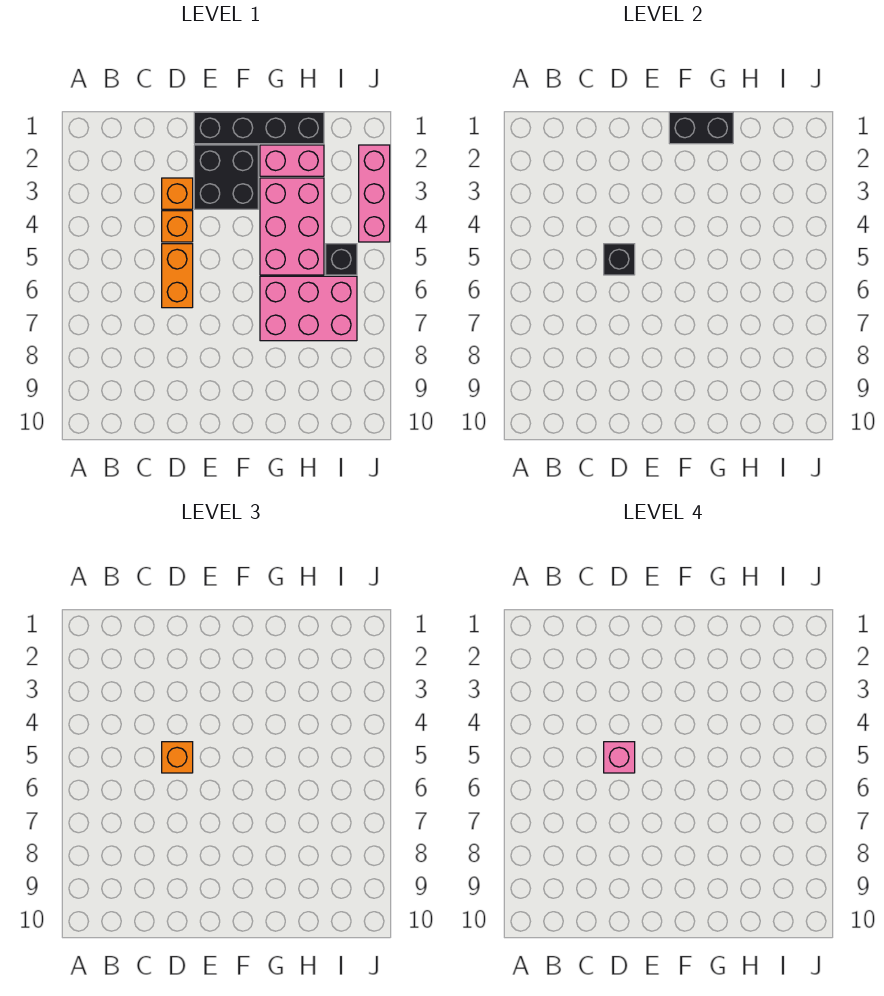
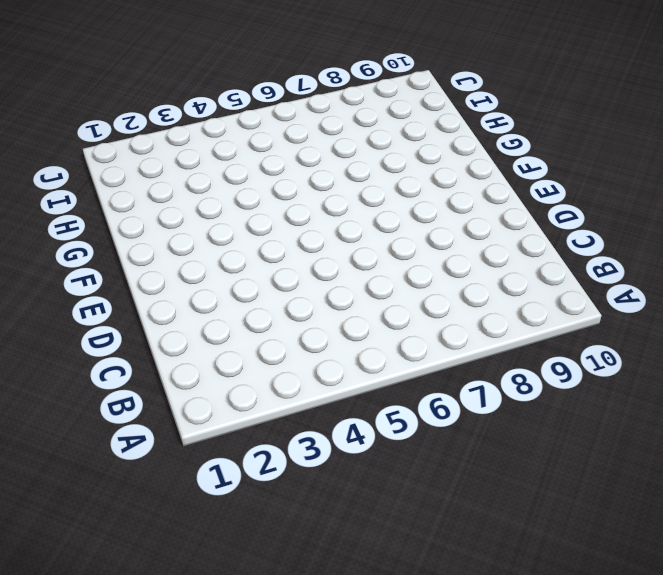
none -> orange 1x1 brick [162,178,193,209]
none -> orange 1x1 brick [162,211,193,242]
none -> orange 1x2 brick [162,244,193,308]

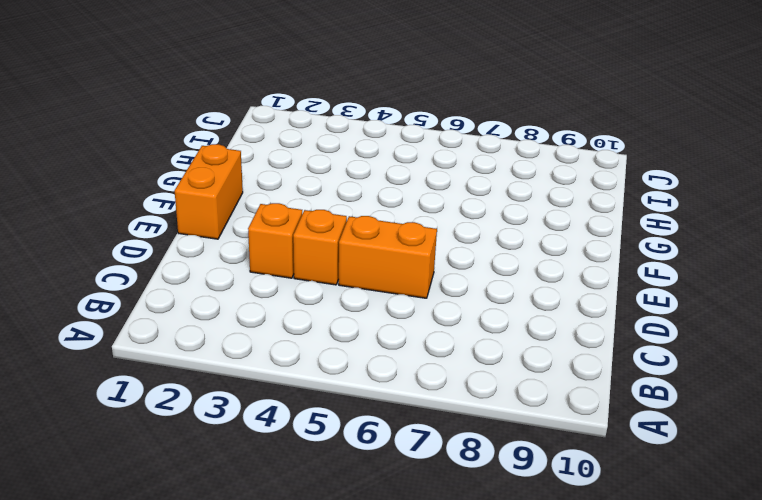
orange 1x2 brick [175,144,243,239] -> black 1x4 brick [194,112,324,144]
none -> black 2x2 brick [194,145,258,209]
none -> pink 1x2 brick [260,145,324,176]
none -> pink 2x3 brick [260,178,324,275]

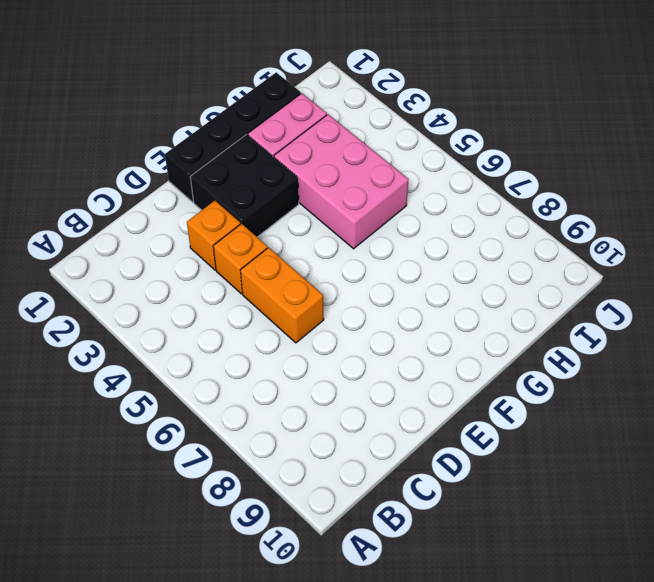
none -> pink 2x3 brick [260,276,357,341]
none -> black 1x1 brick [326,244,357,275]
none -> pink 1x3 brick [359,145,390,242]

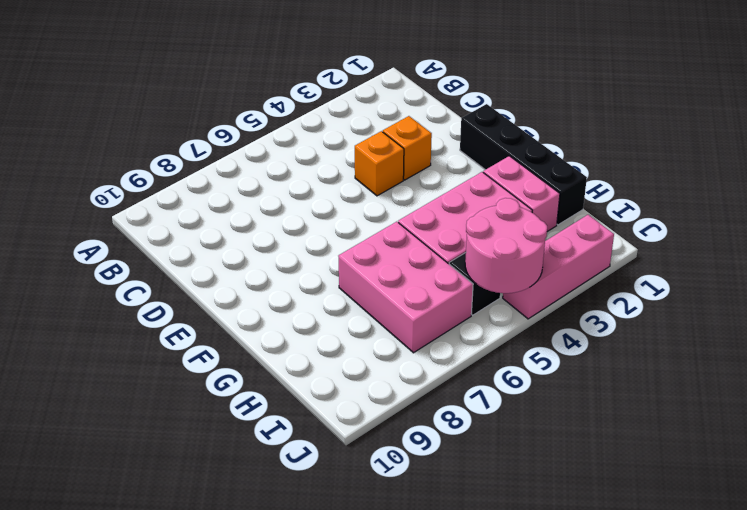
pink 2x2 round brick [465,198,547,293] -> none
none -> orange 1x2 brick [162,244,193,308]
none -> black 2x2 brick [194,145,258,209]
none -> black 1x1 brick [604,244,635,275]

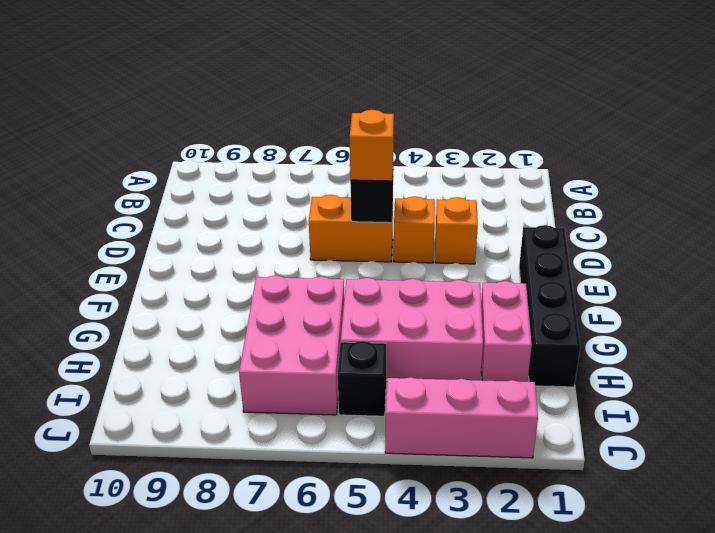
none -> black 2x2 brick [194,145,258,209]
none -> black 1x2 brick [669,112,733,144]
none -> pink 1x1 brick [604,742,635,773]

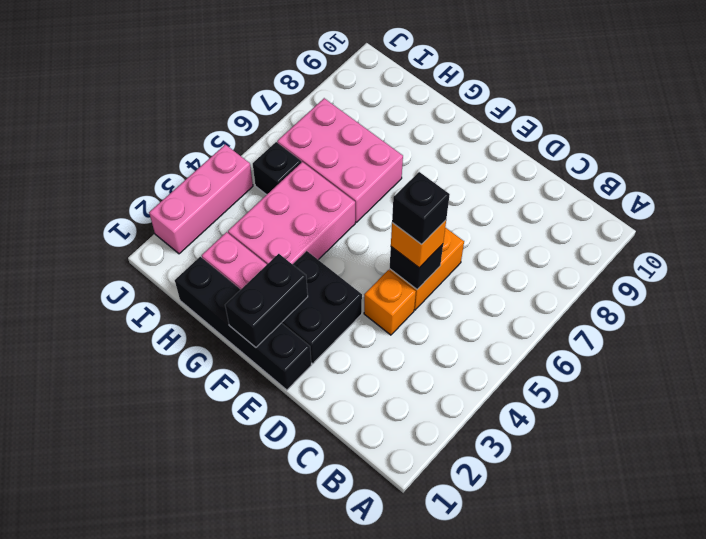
black 1x1 brick [392,172,450,244] -> pink 1x1 brick [604,742,635,773]
black 1x2 brick [225,254,308,347] -> black 1x2 brick turned to [669,112,733,144]
none -> orange 1x1 brick [162,178,193,209]

